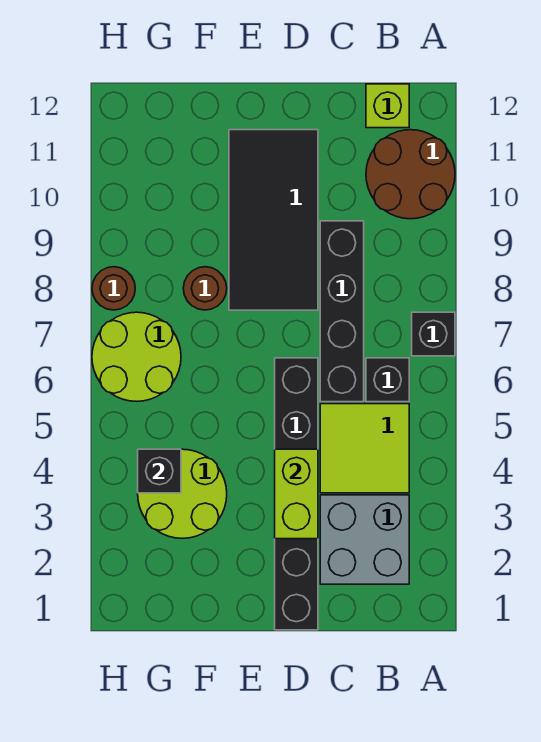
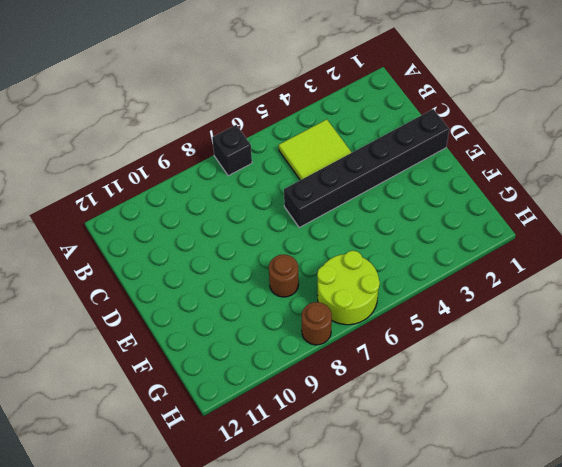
none -> brown 2x2 round brick [366,130,455,219]
none -> grey 2x2 brick [320,495,409,584]
none -> black 1x1 brick [366,358,409,402]

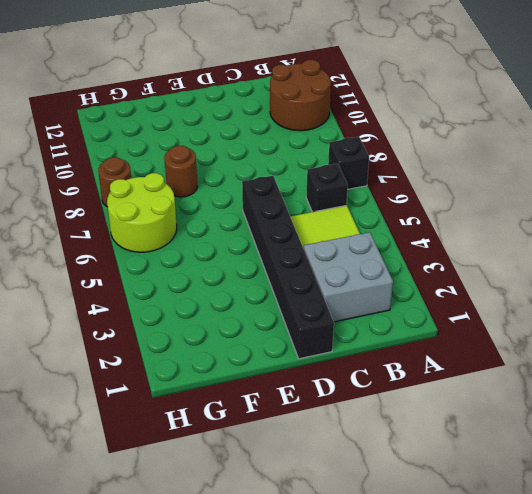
none -> lime 1x1 brick [366,84,409,128]
none -> black 1x4 brick [320,221,364,402]
none -> black 2x4 tile [229,130,318,310]

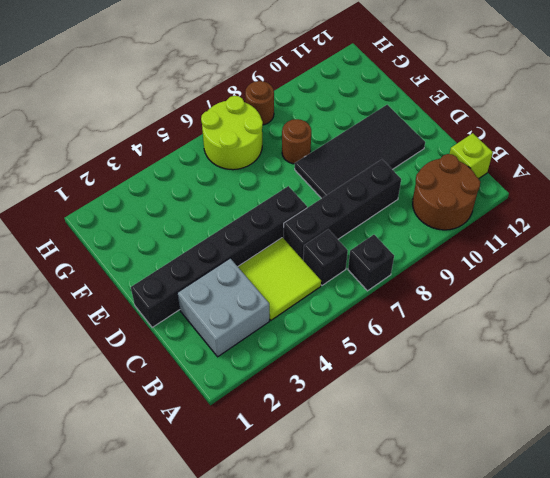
none -> lime 2x2 round brick [138,449,227,539]
none -> lime 1x2 brick [275,449,318,539]
none -> black 1x1 brick [138,449,181,493]

